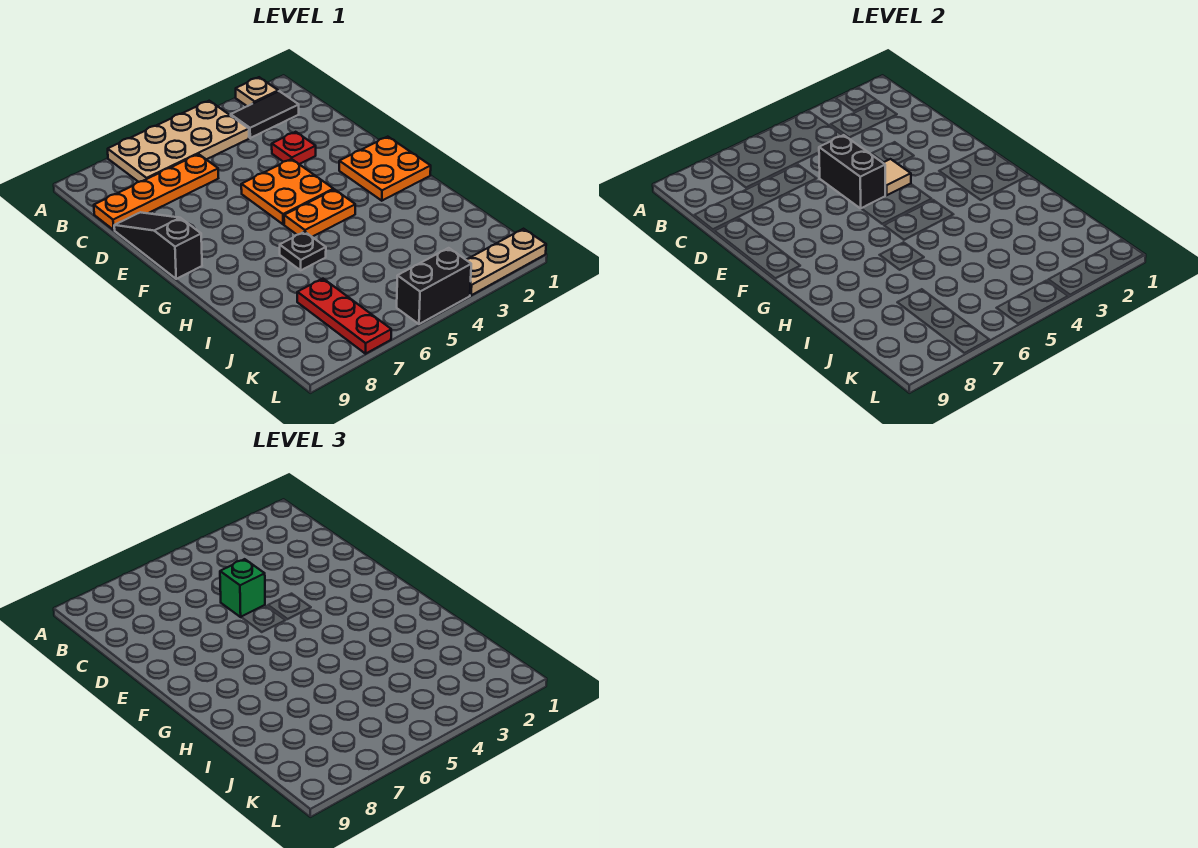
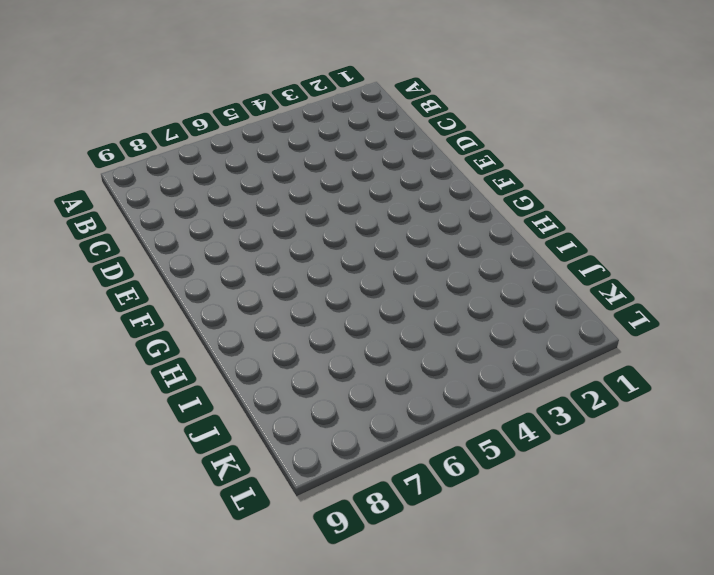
none -> tan 1x1 plate [236,77,278,106]
none -> tan 2x4 plate [108,101,249,182]
none -> black 1x2 tile [231,91,299,138]

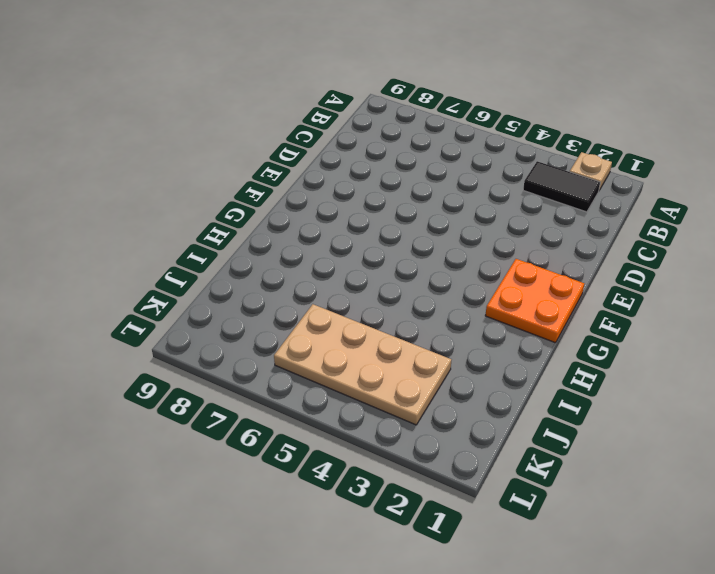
tan 2x4 plate [274,304,451,425] -> tan 2x4 plate moved to [108,101,249,182]
none -> orange 1x4 plate [94,154,218,230]
none -> red 1x1 plate [272,132,316,164]
none -> black 1x3 slope [114,212,202,279]

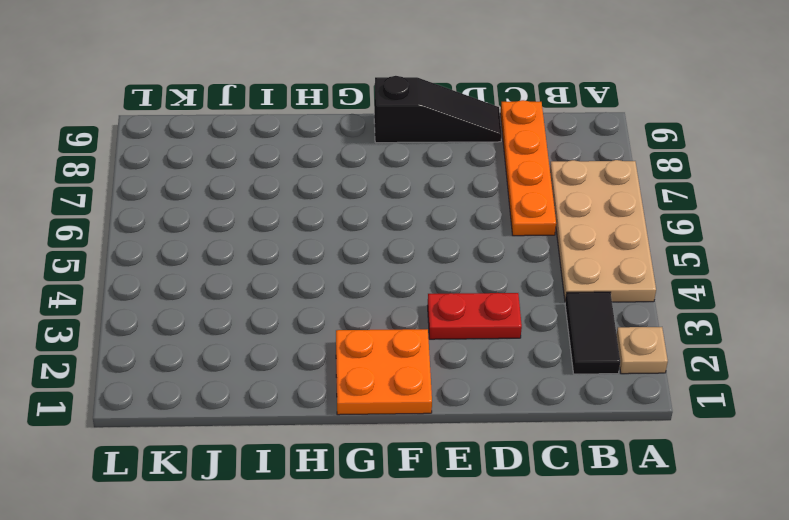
red 1x2 plate [428,293,522,339] -> red 1x1 plate [272,132,316,164]
none -> orange 2x2 plate [241,159,333,224]
none -> orange 1x2 plate [284,190,355,237]
none -> black 1x1 plate [280,232,326,270]

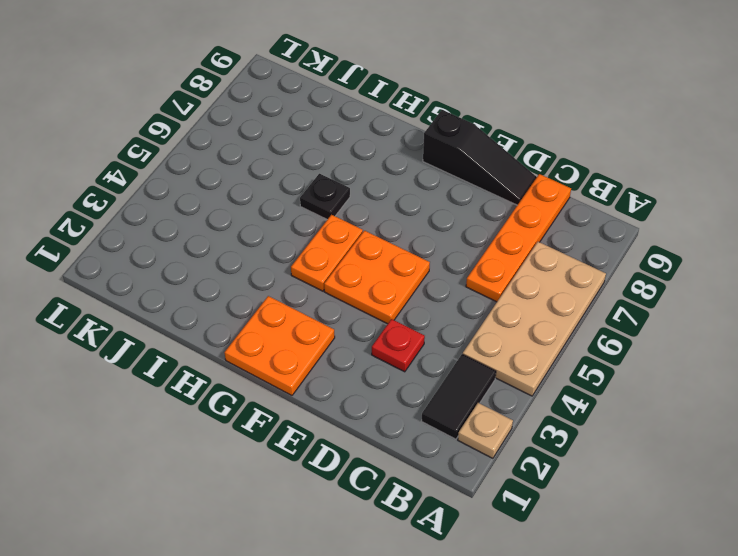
none -> red 1x3 plate [297,279,391,354]
none -> tan 1x3 plate [466,229,546,295]
none -> black 1x2 brick [397,248,471,324]

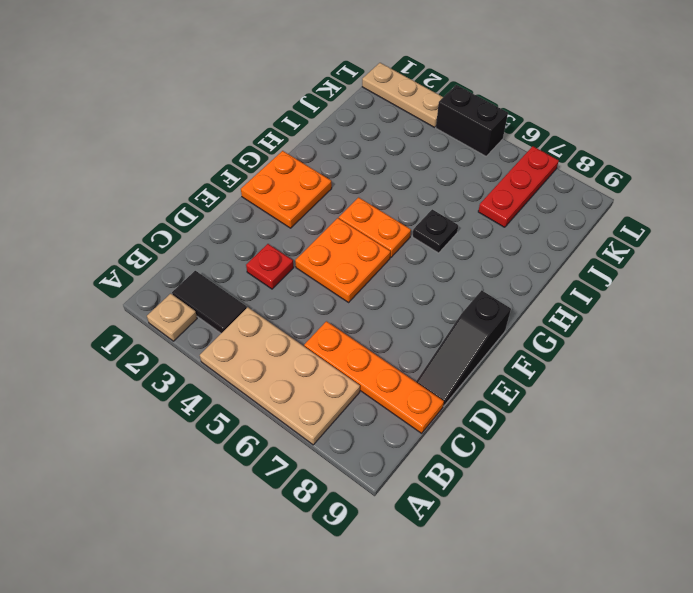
none -> black 1x2 brick [819,135,885,208]
none -> tan 1x1 tile [883,159,911,195]
none -> green 1x1 brick [220,559,265,617]

